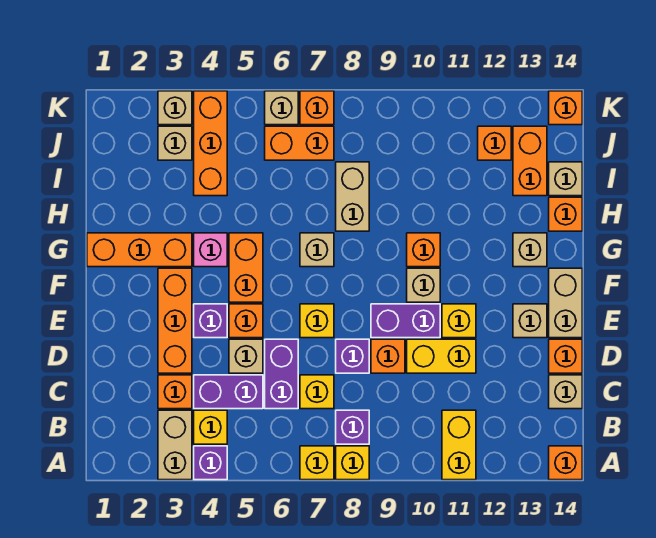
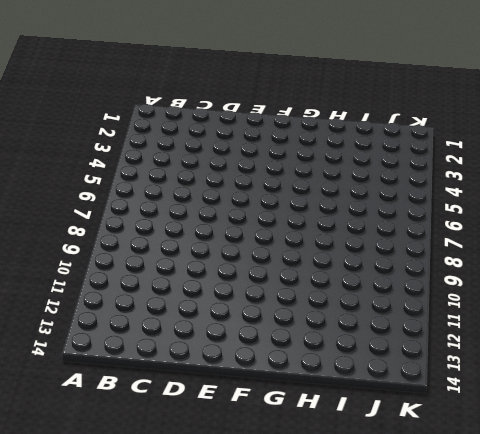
none -> tan 1x2 brick [158,410,192,480]
none -> purple 1x1 brick [194,446,227,480]
none -> yellow 1x1 brick [300,446,334,480]
none -> yellow 1x1 brick [336,446,369,480]

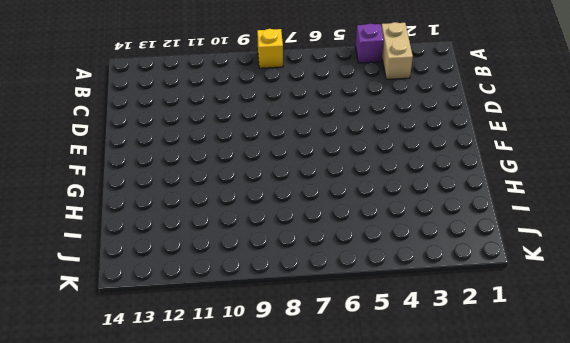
none -> yellow 1x1 brick [300,446,334,480]
none -> yellow 1x2 brick [442,410,476,480]
none -> orange 1x1 brick [549,446,582,480]
none -> yellow 1x1 brick [194,410,227,444]

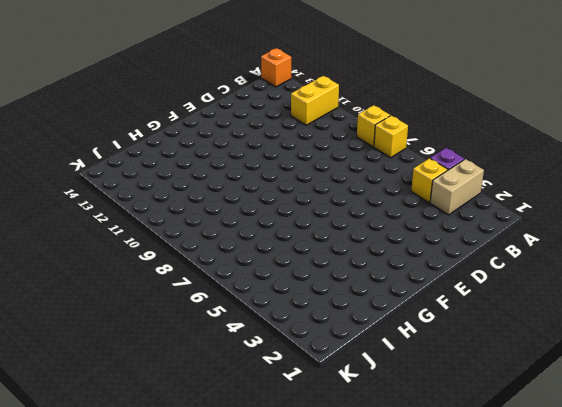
none -> purple 1x1 brick [336,410,369,444]
none -> orange 1x1 brick [158,375,192,409]
none -> purple 1x2 brick [194,375,263,409]
none -> purple 1x2 brick [265,339,298,409]

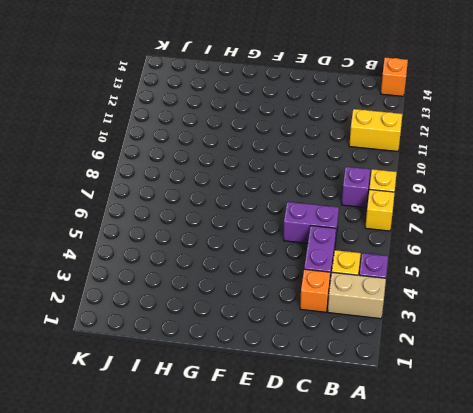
none -> yellow 1x1 brick [300,375,334,409]
none -> tan 1x1 brick [549,375,582,409]
none -> orange 1x3 brick [158,268,192,373]
none -> tan 1x1 brick [229,339,263,373]

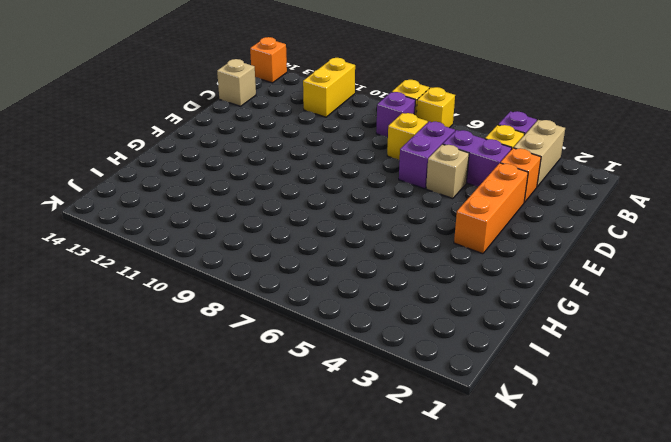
none -> purple 1x1 brick [336,339,369,373]
none -> orange 1x1 brick [371,339,405,373]
none -> yellow 1x2 brick [407,339,476,373]
none -> orange 1x1 brick [549,339,582,373]

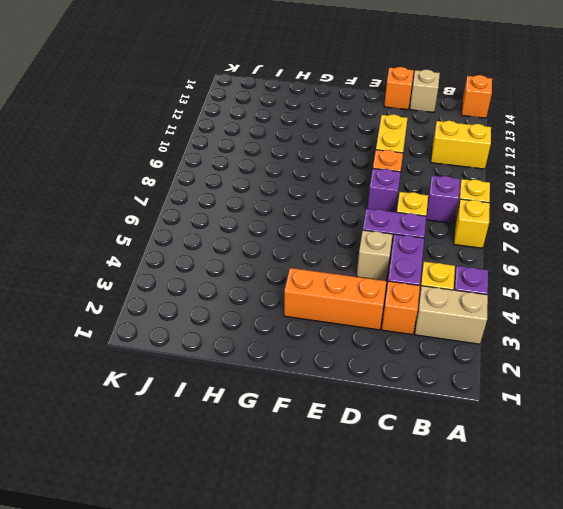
none -> purple 1x1 brick [194,304,227,338]
none -> orange 1x1 brick [229,304,263,338]
none -> yellow 1x1 brick [300,304,334,338]
none -> purple 1x2 brick [371,304,440,338]

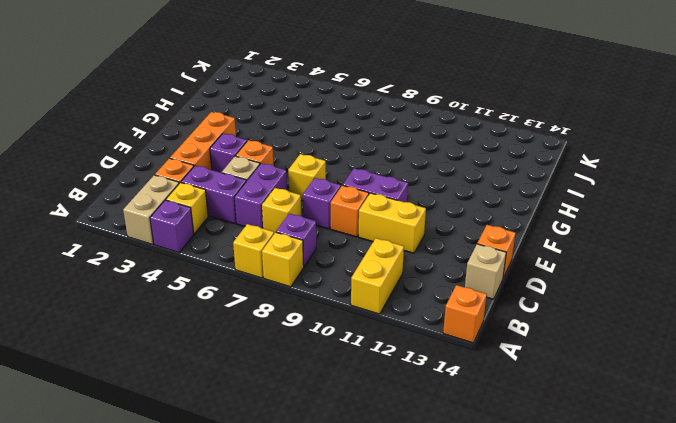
none -> yellow 1x1 brick [442,304,476,338]
none -> tan 1x1 brick [513,304,547,338]
none -> tan 1x2 brick [549,268,582,338]
none -> orange 1x2 brick [229,233,263,302]

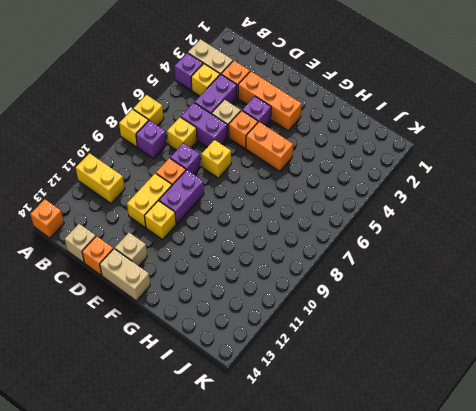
none -> tan 1x1 brick [407,268,440,302]
none -> orange 1x3 brick [87,233,192,267]
none -> pink 1x1 brick [194,233,227,267]
none -> tan 1x1 brick [300,233,334,267]

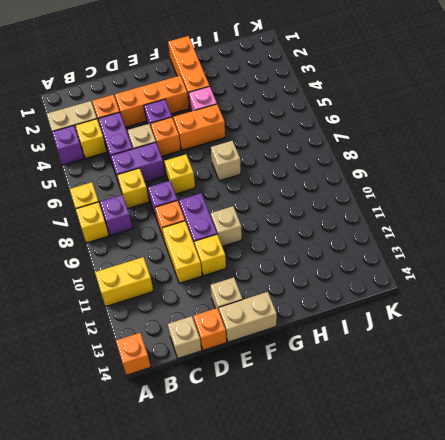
none -> orange 1x1 brick [407,233,440,267]
none -> tan 1x1 brick [513,233,547,267]
none -> tan 1x2 brick [336,162,369,231]
none -> orange 1x1 brick [549,197,582,231]

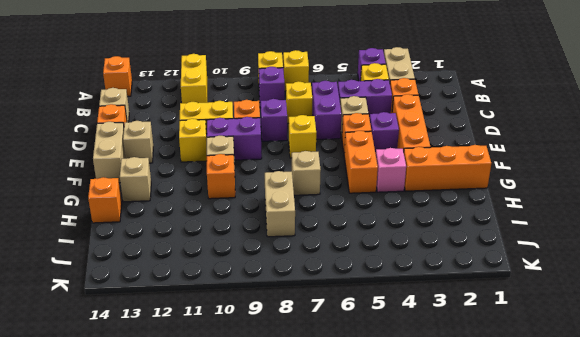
none -> orange 1x3 brick [194,91,227,196]
none -> orange 1x2 brick [513,126,547,196]
none -> tan 1x1 brick [549,162,582,196]
none -> tan 1x1 brick [158,126,192,160]

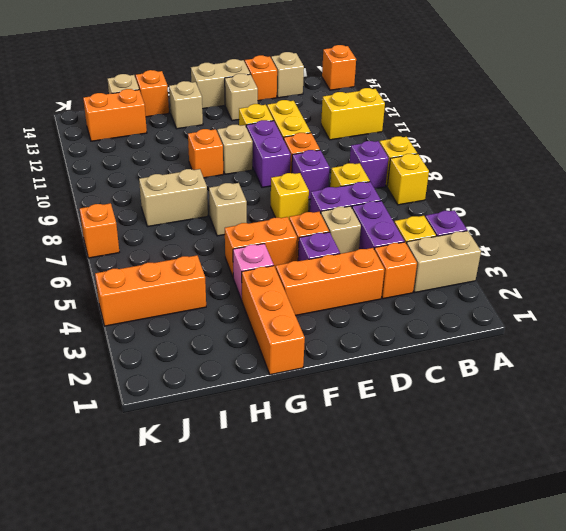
none -> tan 1x1 brick [158,126,192,160]
none -> orange 1x2 brick [265,126,334,160]
none -> orange 1x1 brick [478,126,511,160]
none -> tan 1x1 brick [158,91,192,125]

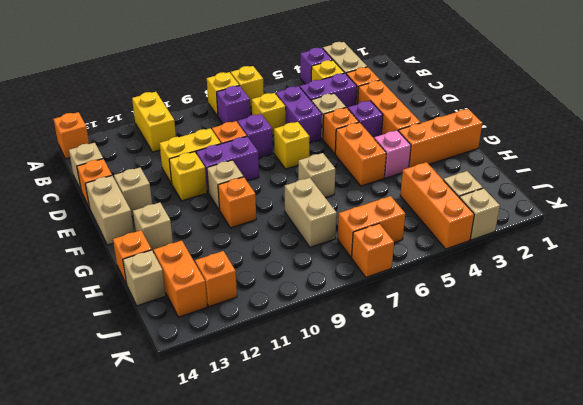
none -> tan 1x1 brick [265,91,298,125]
none -> orange 1x1 brick [549,91,582,125]

